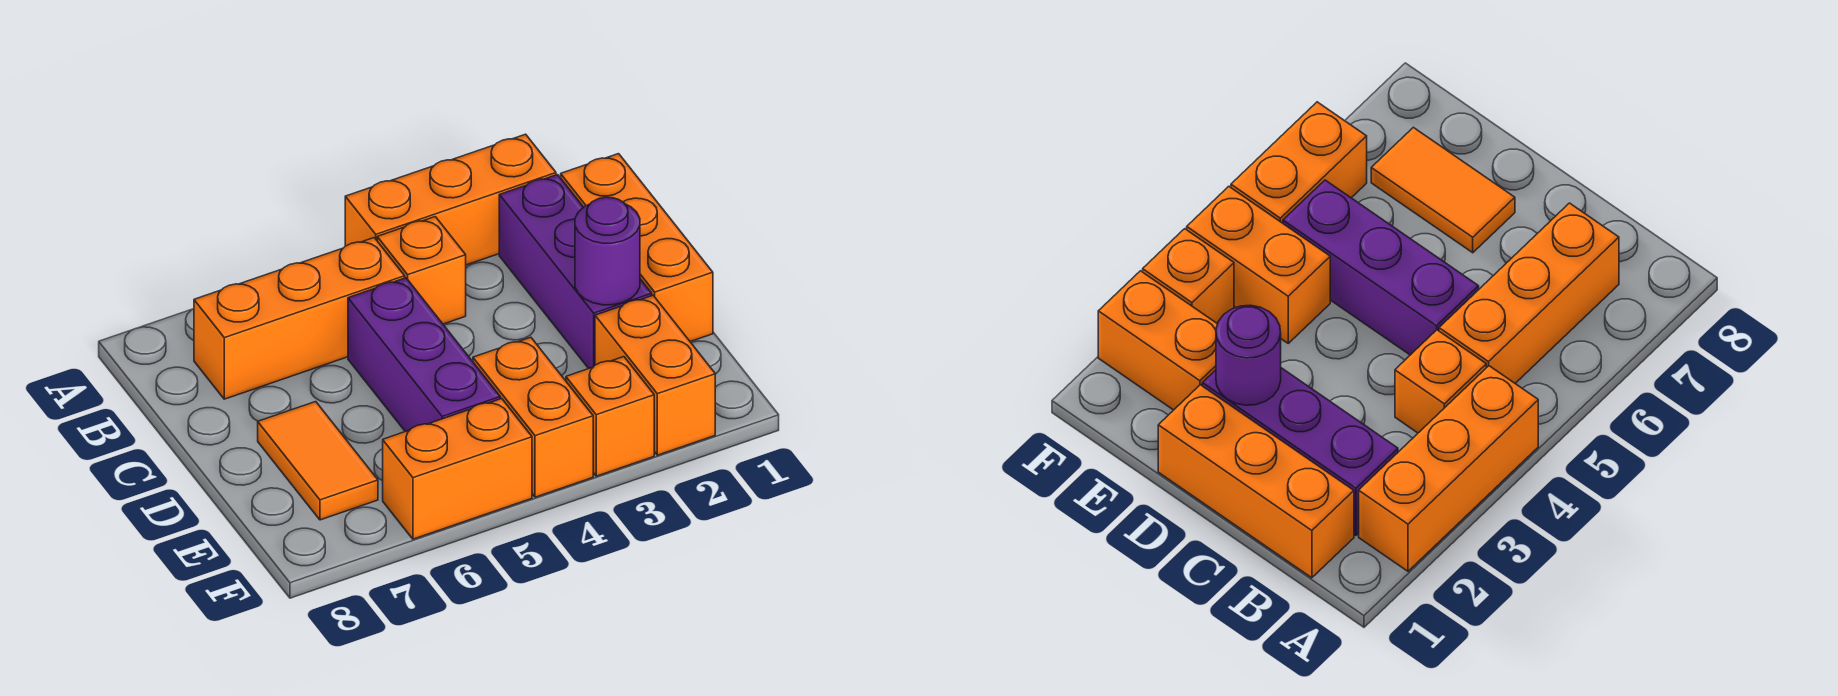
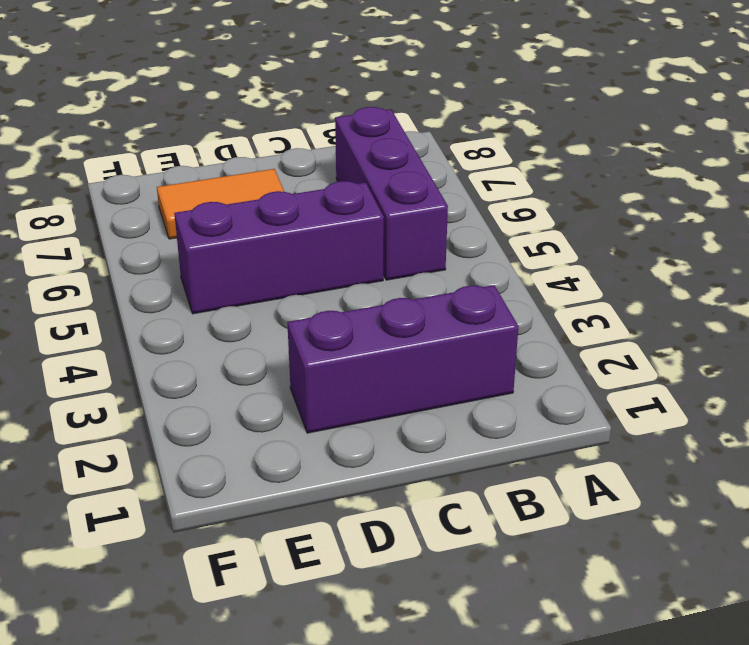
purple 1x3 brick [335,107,448,280] -> orange 1x3 brick [194,238,405,399]
none -> orange 1x3 brick [345,134,556,265]
none -> orange 1x3 brick [561,154,713,342]
none -> orange 1x1 brick [377,217,466,324]

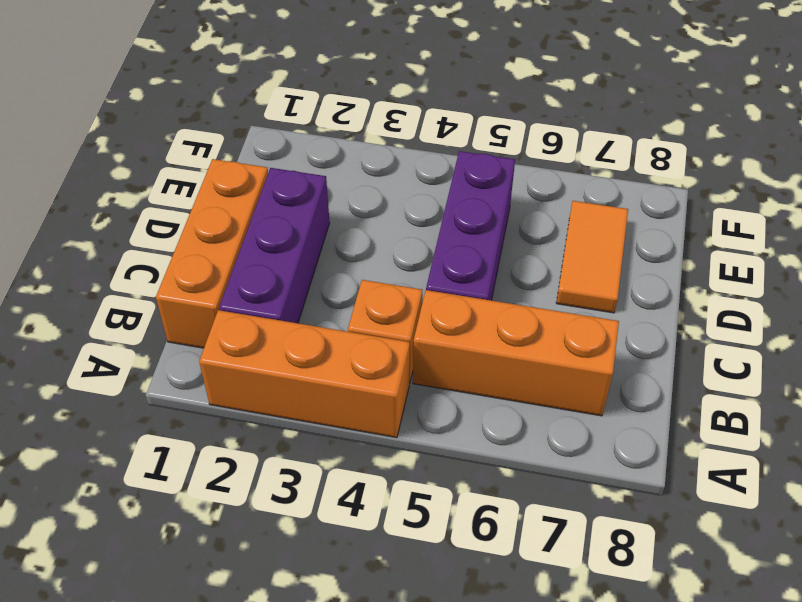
none -> orange 1x2 brick [595,295,715,455]
none -> orange 1x2 brick [473,337,593,497]
none -> orange 1x1 brick [566,357,654,476]

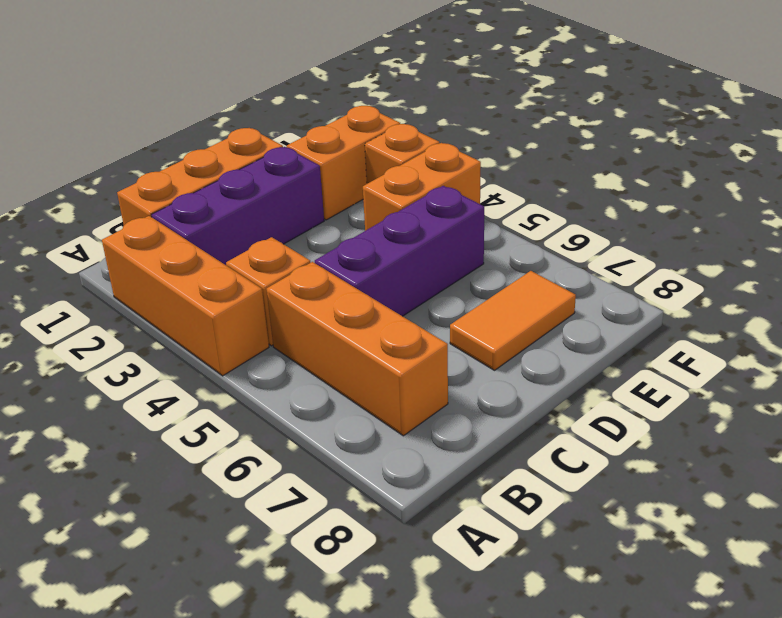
none -> orange 1x2 brick [383,399,532,539]
none -> purple 1x1 round brick [575,197,640,305]

